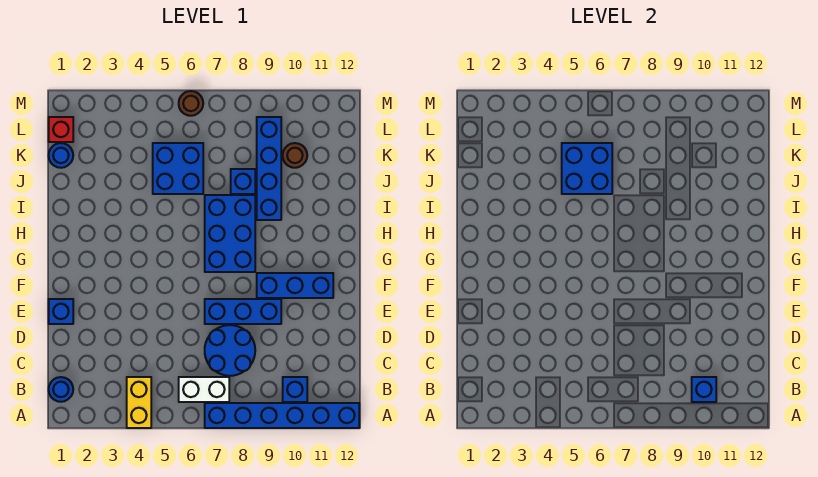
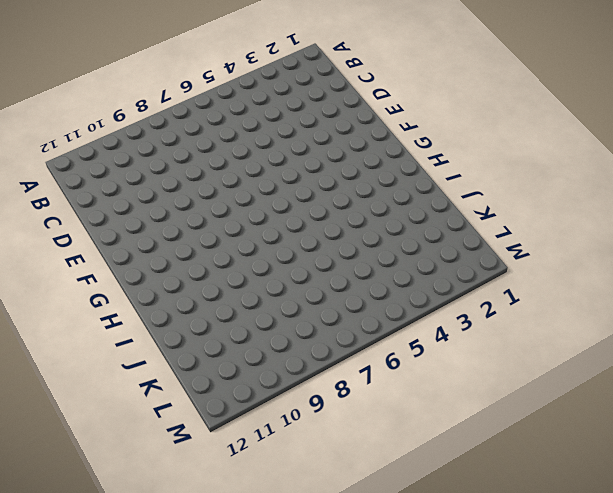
none -> yellow 1x2 brick [127,377,151,428]
none -> blue 1x6 brick [205,403,359,428]
none -> blue 1x1 round brick [49,377,73,402]

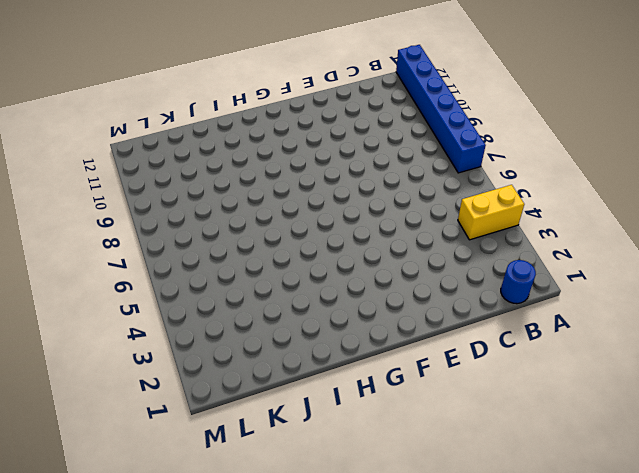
none -> white 1x2 brick [179,377,229,402]
none -> blue 1x1 brick [283,377,307,402]
none -> blue 2x2 round brick [205,325,255,376]

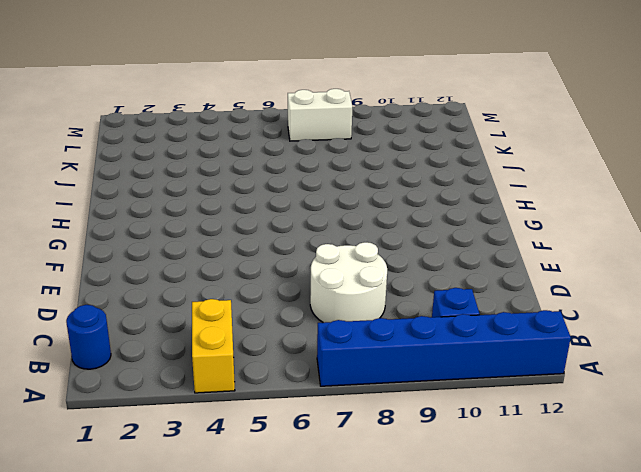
white 2x2 round brick [310,242,387,323] -> blue 2x2 round brick [205,325,255,376]
white 1x2 brick [288,89,352,141] -> white 1x2 brick moved to [179,377,229,402]
none -> blue 1x1 brick [49,299,73,324]
none -> blue 1x3 brick [205,299,281,324]
none -> blue 1x3 brick [257,273,333,298]

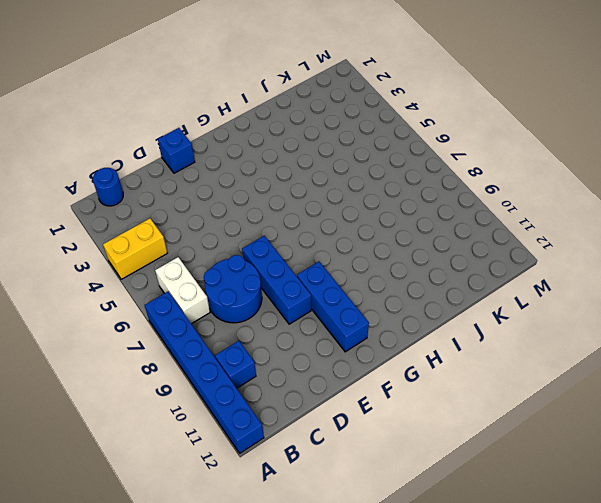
none -> blue 2x3 brick [205,195,255,272]
none -> blue 1x4 brick [257,117,281,220]
none -> blue 2x2 brick [153,143,203,194]

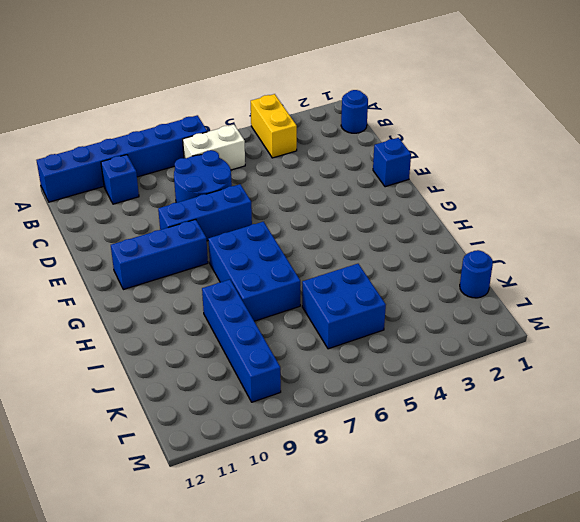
none -> blue 1x1 brick [231,169,255,194]
none -> brown 1x1 round brick [283,143,307,168]
none -> red 1x1 brick [49,117,73,142]

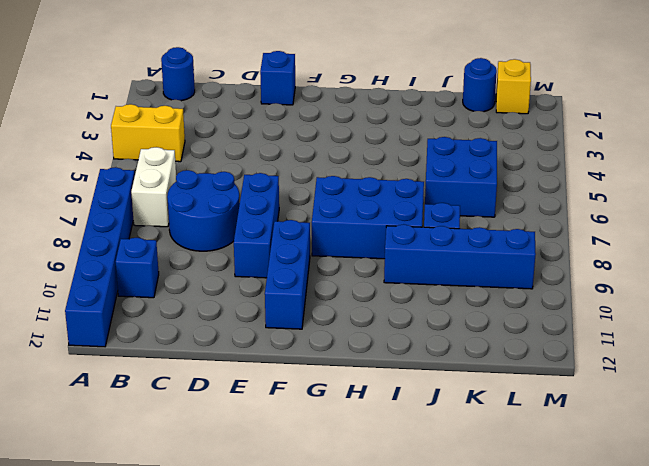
yellow 1x1 brick [496,59,531,114] -> red 1x1 brick [49,117,73,142]
none -> brown 1x1 round brick [283,143,307,168]
none -> brown 1x1 round brick [179,91,203,116]
none -> blue 1x1 brick [692,377,716,402]

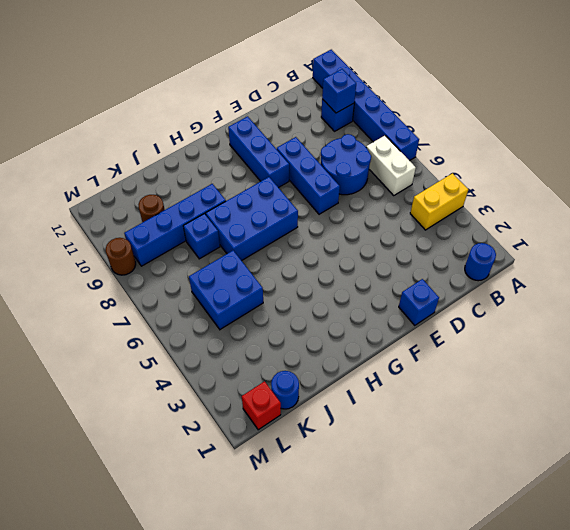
brown 1x1 round brick [106,238,136,275] -> brown 1x1 round brick moved to [179,91,203,116]
none -> blue 2x2 brick [562,143,612,194]

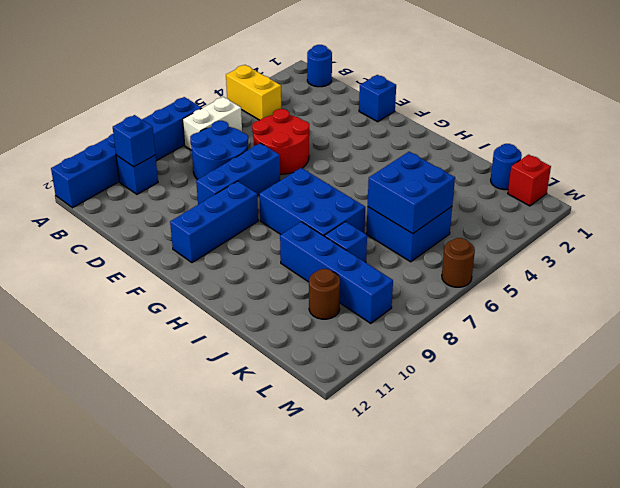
red 2x2 round brick [252,109,309,174] -> none

